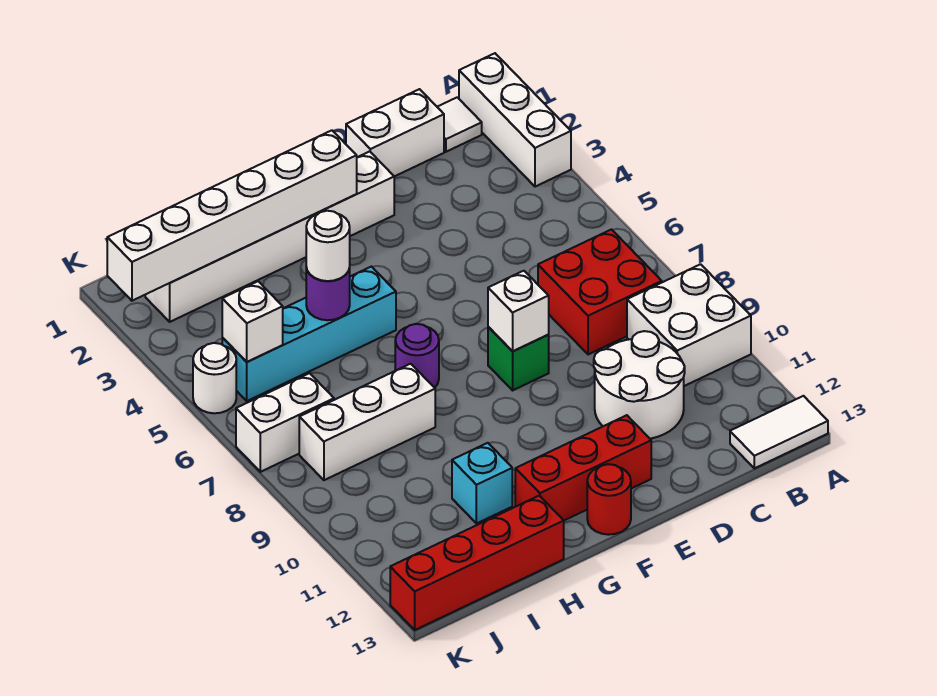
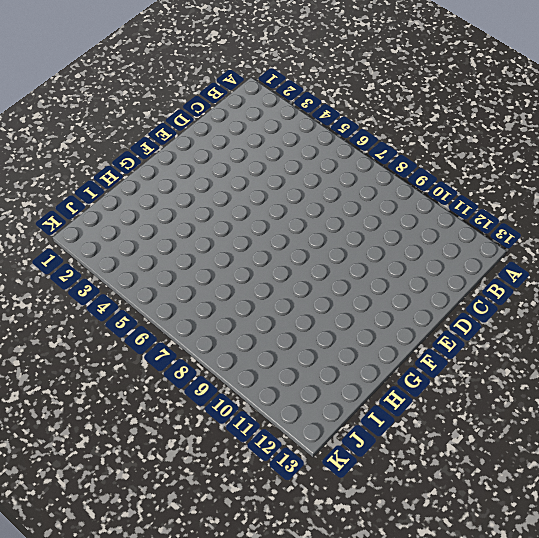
none -> white 1x3 brick [459,53,571,187]
none -> white 2x2 brick [627,264,751,386]
none -> white 1x2 tile [730,396,828,468]

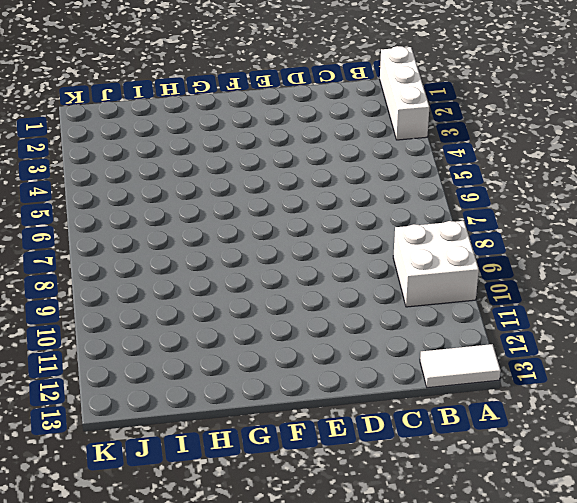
none -> white 1x1 tile [438,97,482,152]
none -> red 2x2 brick [538,230,662,354]
none -> white 1x2 brick [346,89,444,177]

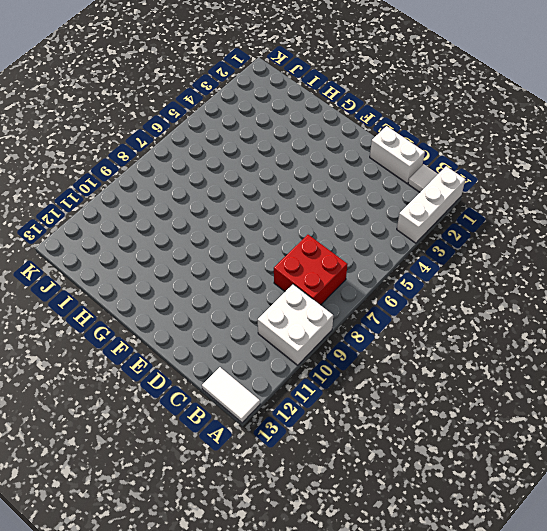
none -> white 2x2 round brick [594,331,685,439]
none -> white 1x6 brick [145,151,394,322]
none -> green 1x1 brick [488,327,549,390]

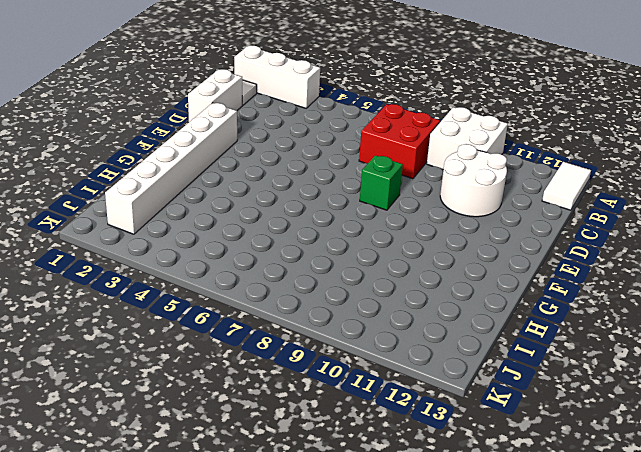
none -> red 1x3 brick [515,415,651,520]
none -> red 1x1 round brick [587,464,631,535]
none -> cyan 1x4 brick [222,267,396,401]

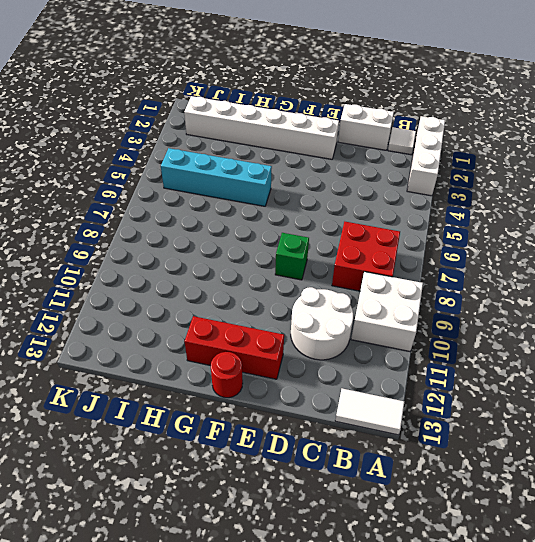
none -> purple 1x1 round brick [395,324,439,388]
none -> white 1x3 brick [299,364,435,480]
none -> cyan 1x1 brick [452,443,512,524]

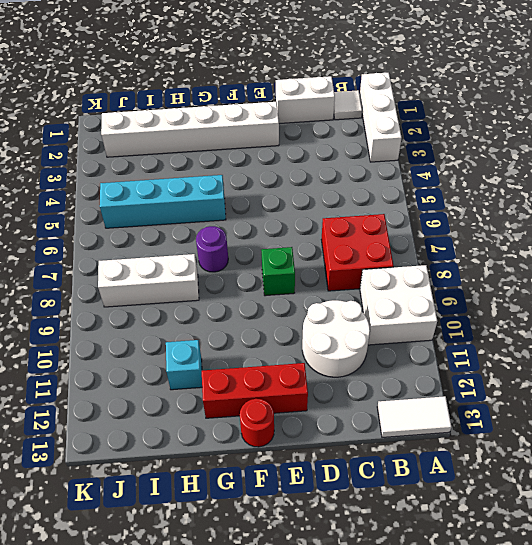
none -> red 1x4 brick [390,496,564,630]
none -> white 1x2 brick [236,373,334,472]
none -> white 1x1 round brick [193,343,236,413]

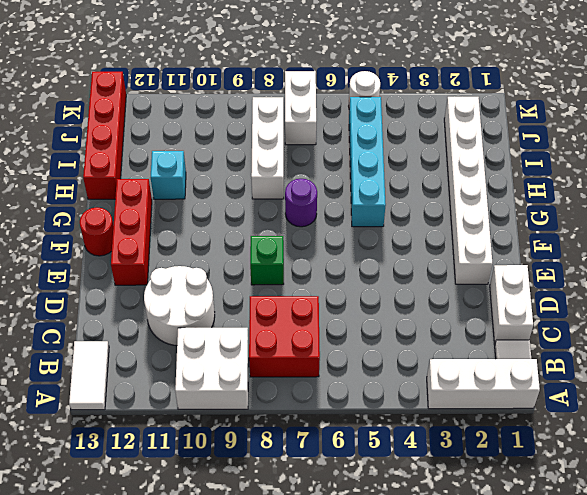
none -> white 1x1 brick [488,271,549,351]
none -> white 1x6 brick [107,130,357,301]
none -> purple 1x1 round brick [306,267,350,320]

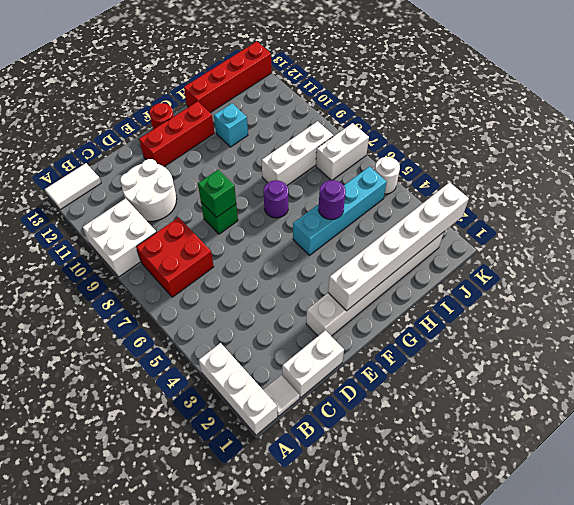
green 1x1 brick [198,170,236,217] -> white 1x1 brick [488,271,549,351]
none -> white 1x1 brick [222,281,283,362]
none -> white 1x1 round brick [306,211,350,281]

